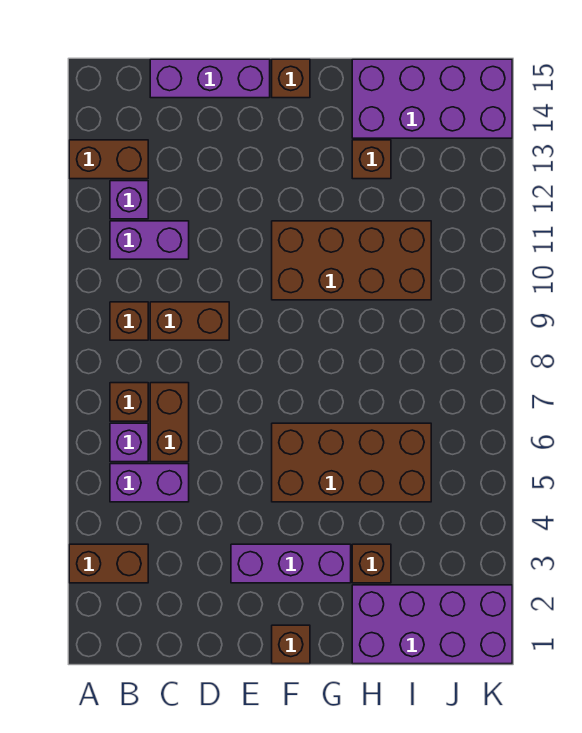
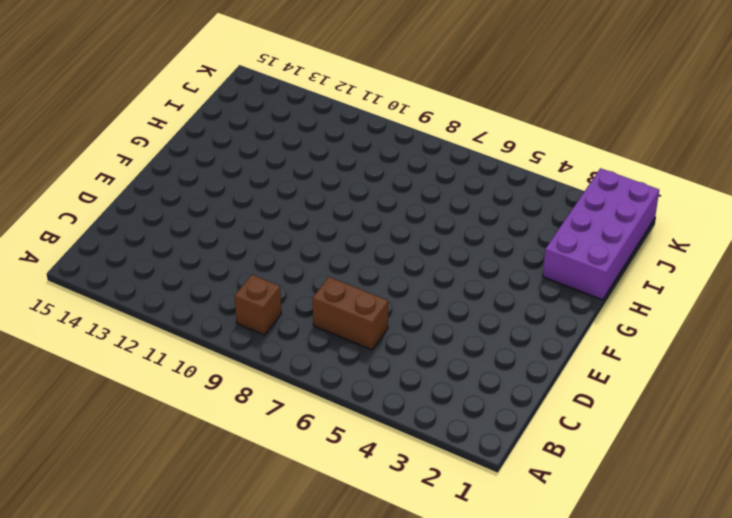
none -> brown 1x2 brick [69,544,148,583]
none -> brown 1x2 brick [69,140,148,179]
none -> purple 1x2 brick [110,464,189,502]

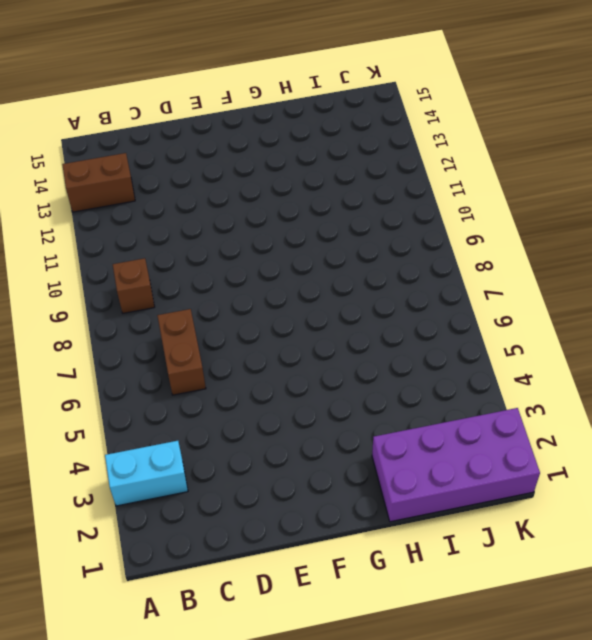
cyan 1x2 brick [105,441,188,506] -> brown 1x2 brick [69,544,148,583]
none -> purple 1x2 brick [110,464,189,502]
none -> purple 1x1 brick [110,423,148,462]
none -> brown 1x1 brick [110,383,148,421]

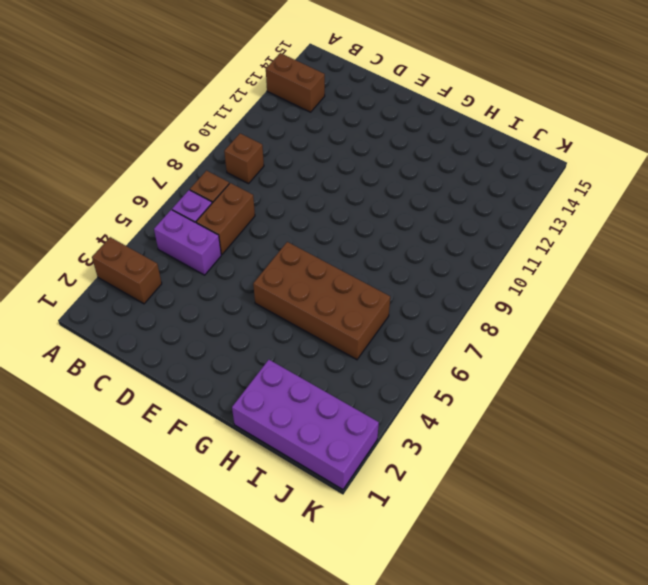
none -> purple 1x2 brick [110,221,189,259]
none -> purple 1x1 brick [110,181,148,219]
none -> brown 1x2 brick [150,302,229,340]

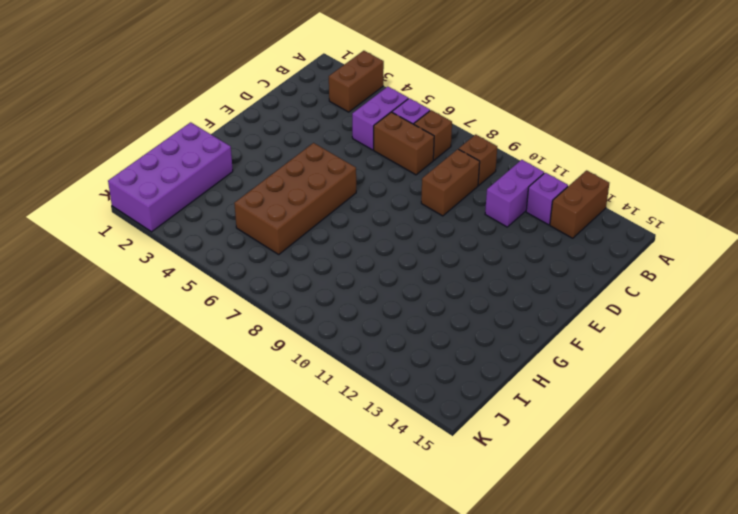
none -> purple 1x3 brick [150,59,270,98]
none -> purple 1x3 brick [231,544,351,583]
none -> brown 1x1 brick [272,625,310,664]

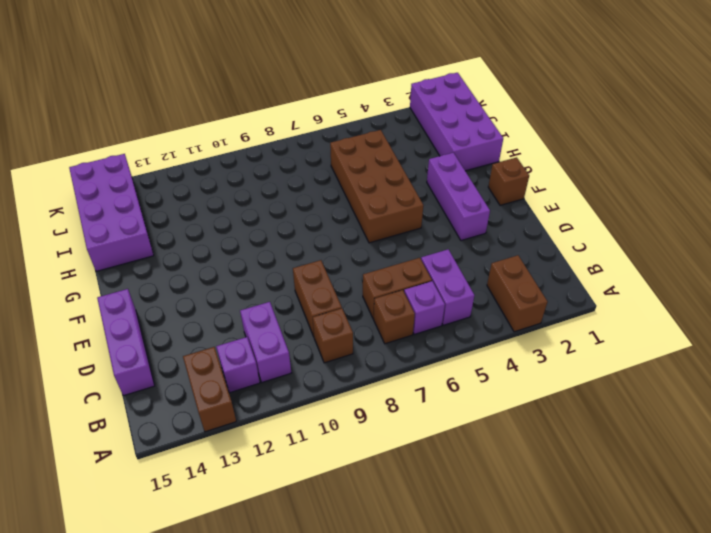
none -> brown 2x4 brick [272,221,431,300]
none -> brown 1x1 brick [272,59,310,98]
none -> brown 1x1 brick [352,544,391,583]

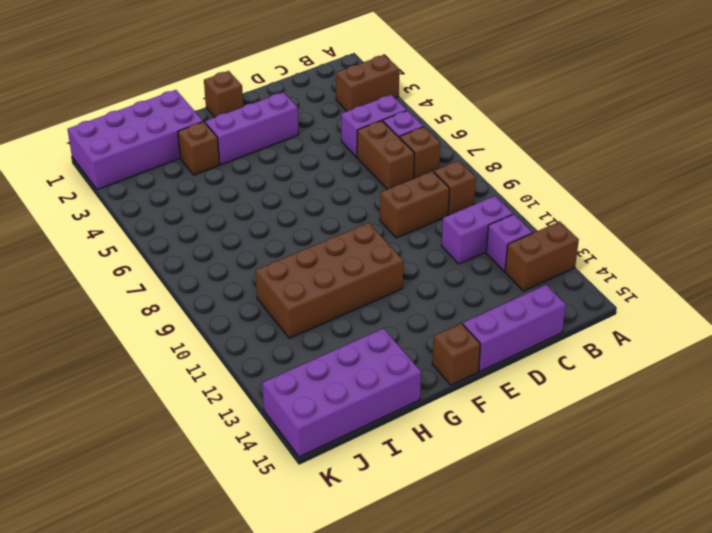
none -> brown 2x4 brick [272,423,431,502]
none -> brown 1x1 brick [352,140,391,179]

